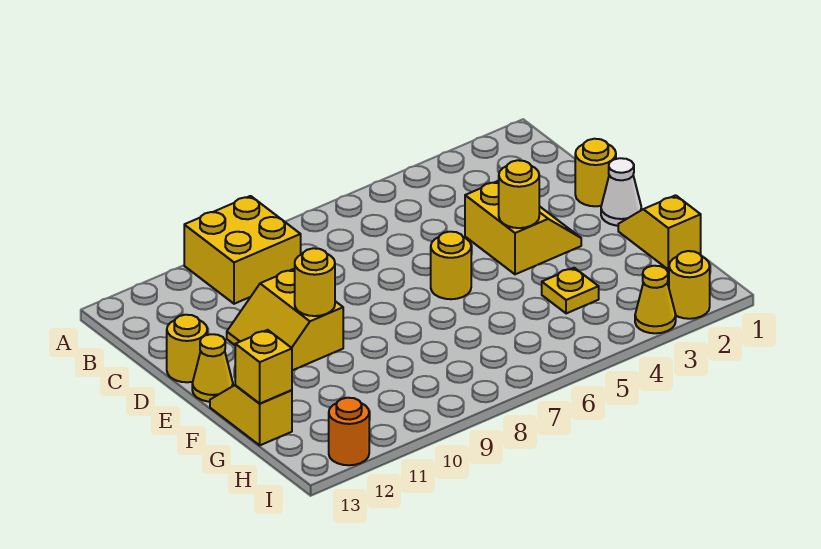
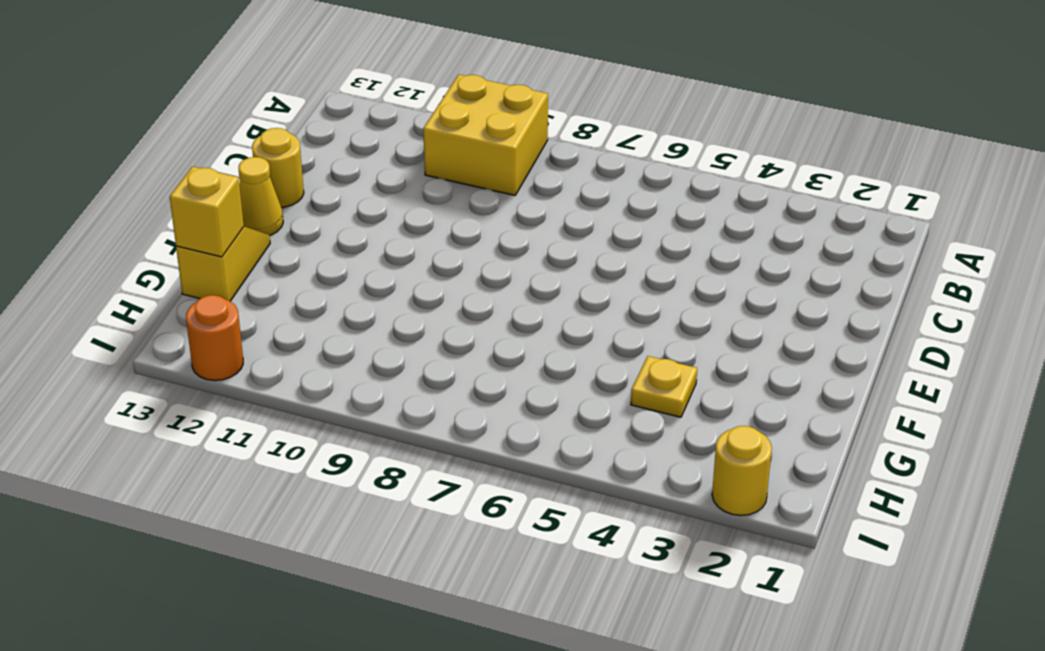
none -> yellow 1x1 round brick [575,139,616,206]
none -> yellow 2x2 slope [465,181,581,274]
none -> yellow 2x2 slope [227,269,343,370]

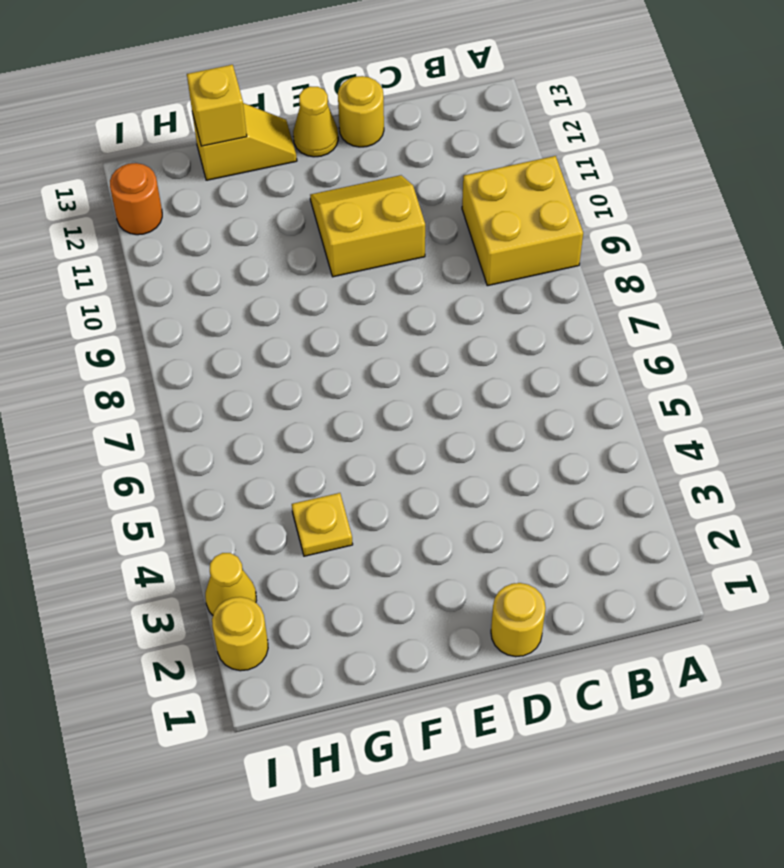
none -> yellow 2x2 slope [465,181,581,274]
none -> white 1x1 cone [601,158,641,226]
none -> yellow 1x1 round brick [431,232,471,299]

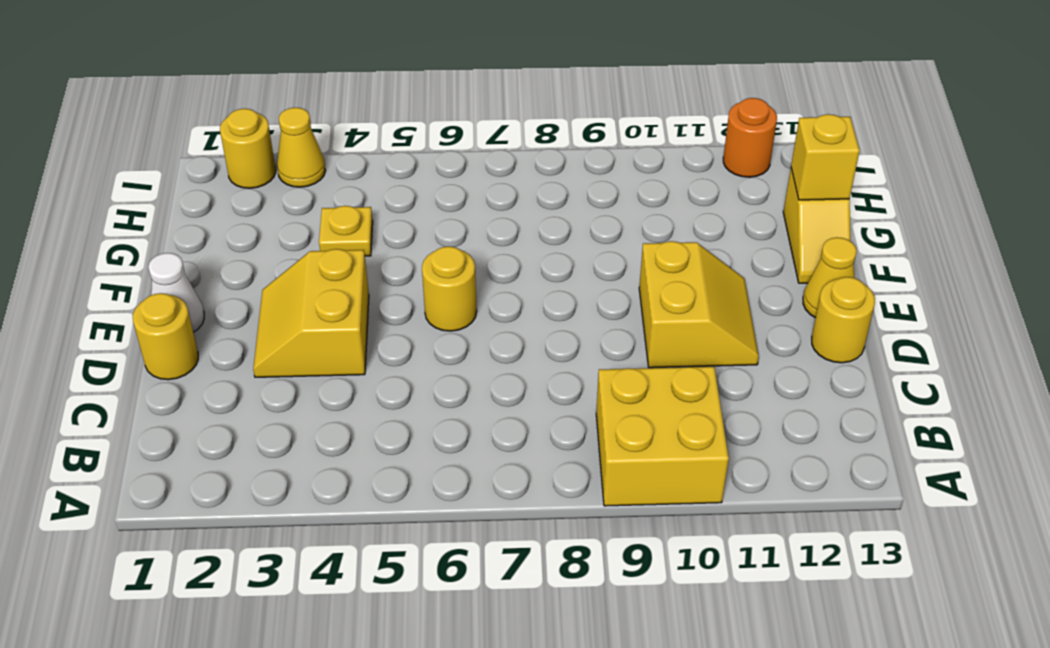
none -> yellow 1x2 slope [618,195,701,269]
none -> yellow 1x1 round brick [499,160,539,228]
none -> yellow 1x1 round brick [295,248,335,316]

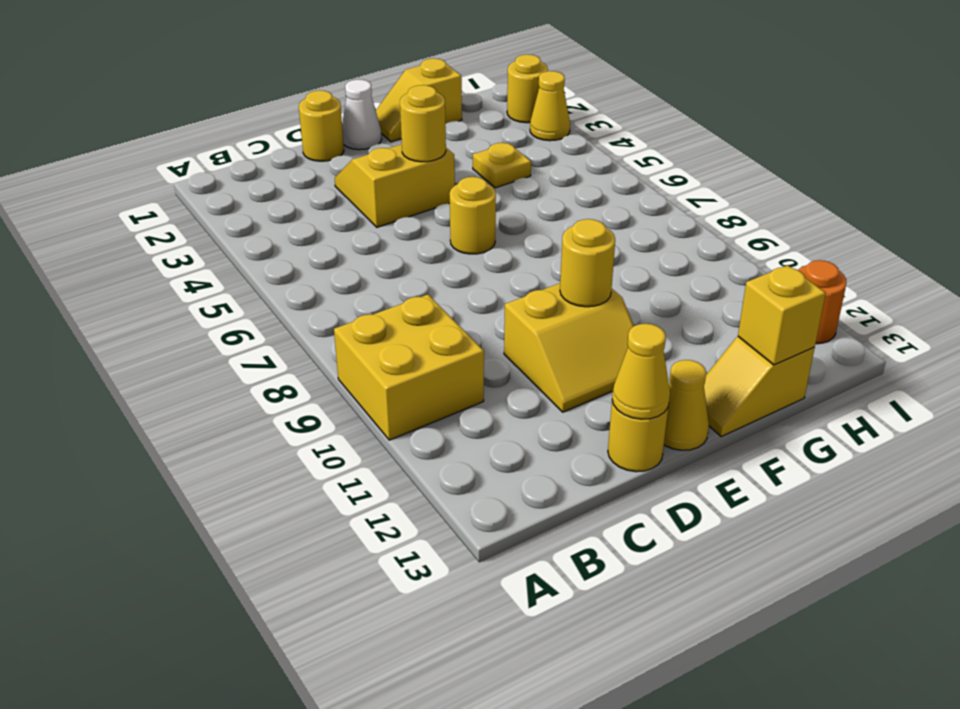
yellow 1x1 cone [612,324,670,419] -> none

